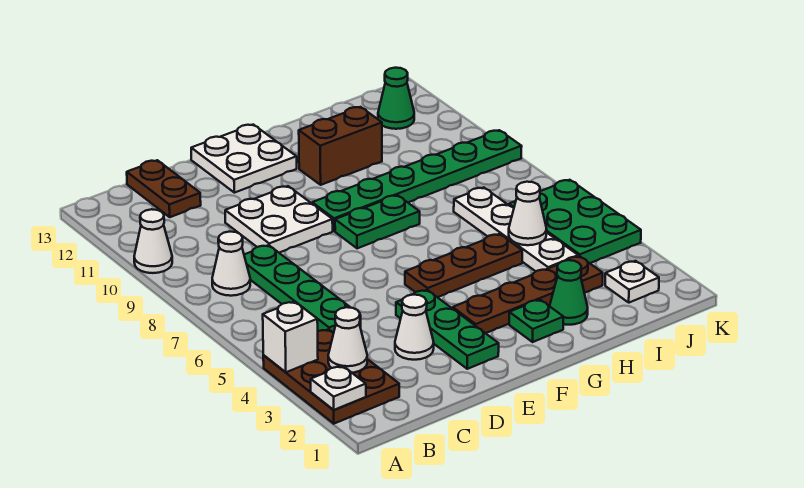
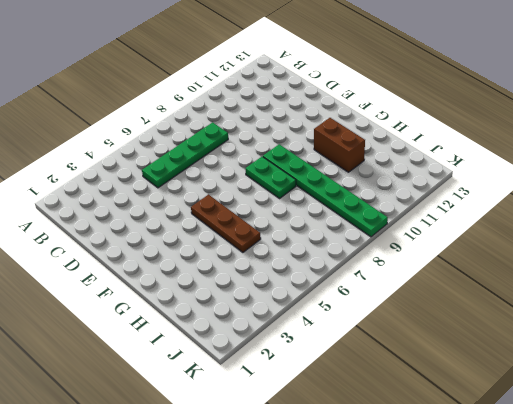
none -> brown 2x3 plate [263,329,399,424]
none -> white 1x1 cone [134,209,172,273]
none -> white 1x1 cone [212,231,250,296]

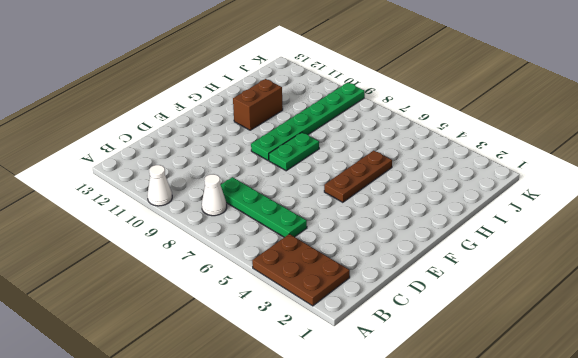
none -> brown 1x2 plate [127,160,201,217]
none -> white 1x1 cone [395,295,434,360]
none -> white 2x2 plate [225,186,333,253]

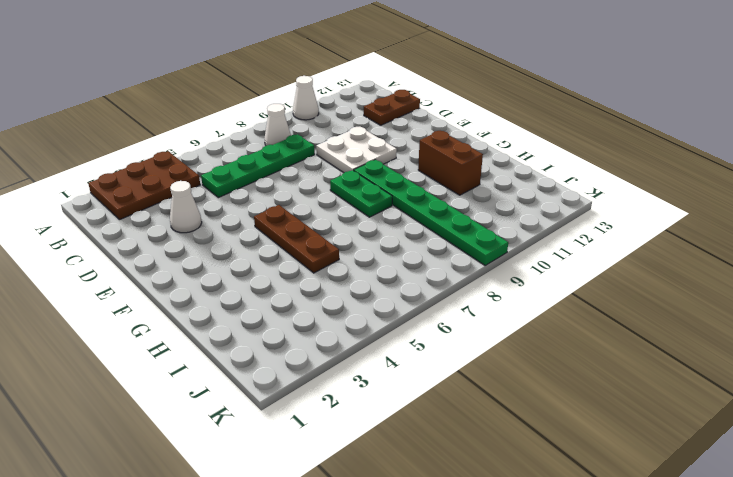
none -> green 1x3 plate [396,290,499,369]
none -> white 2x2 plate [191,125,297,193]
none -> brown 1x4 plate [453,256,603,333]

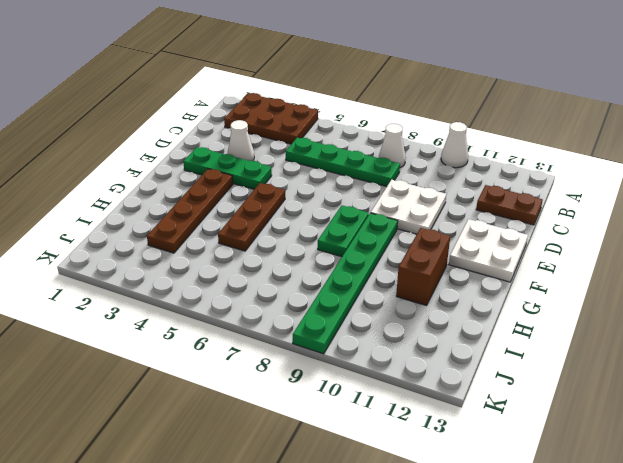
none -> green 1x1 plate [509,300,564,342]
none -> green 1x1 cone [550,260,588,325]
none -> white 1x4 plate [454,187,578,271]

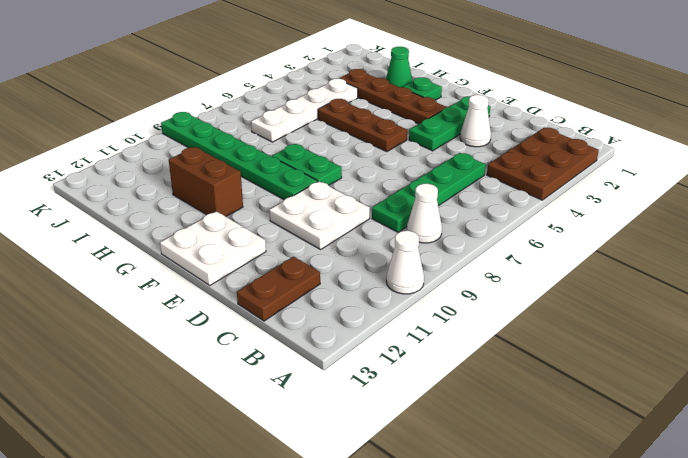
none -> white 1x1 plate [605,261,659,303]
none -> green 2x3 plate [509,180,641,263]
none -> green 1x1 cone [378,68,414,129]

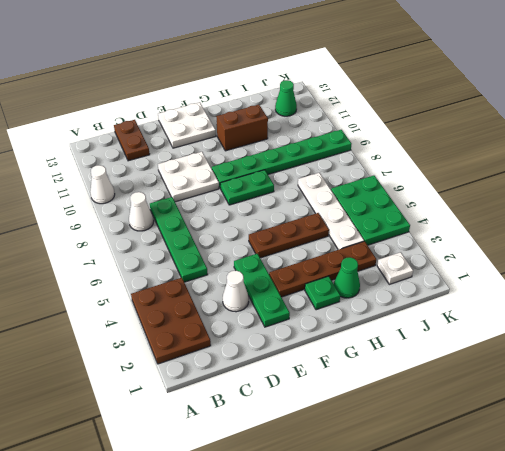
none -> white 1x1 plate [311,366,366,410]
none -> white 1x1 brick [263,302,318,372]
none -> white 1x1 cone [328,307,367,373]

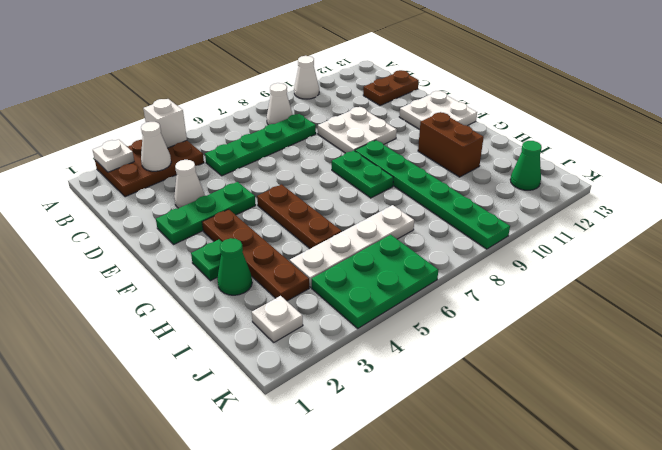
none -> white 1x1 cone [509,182,547,245]

